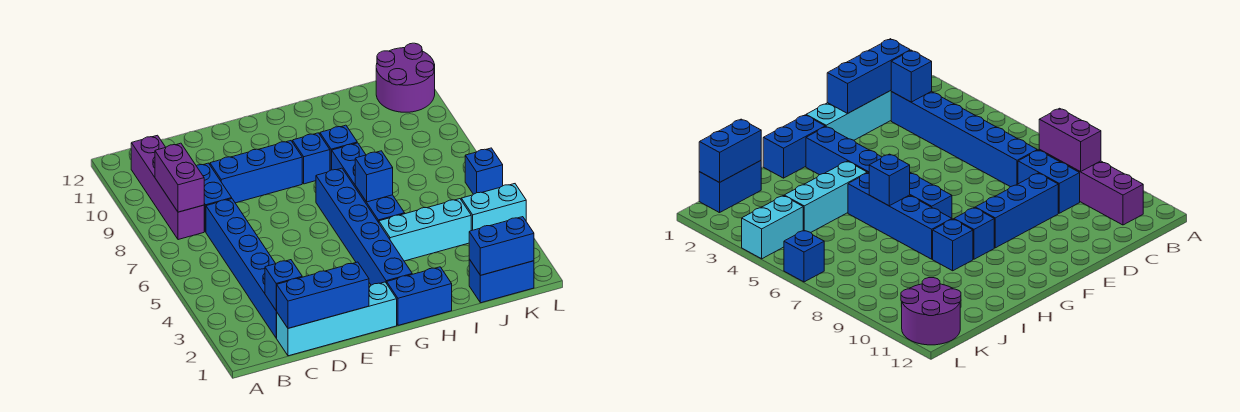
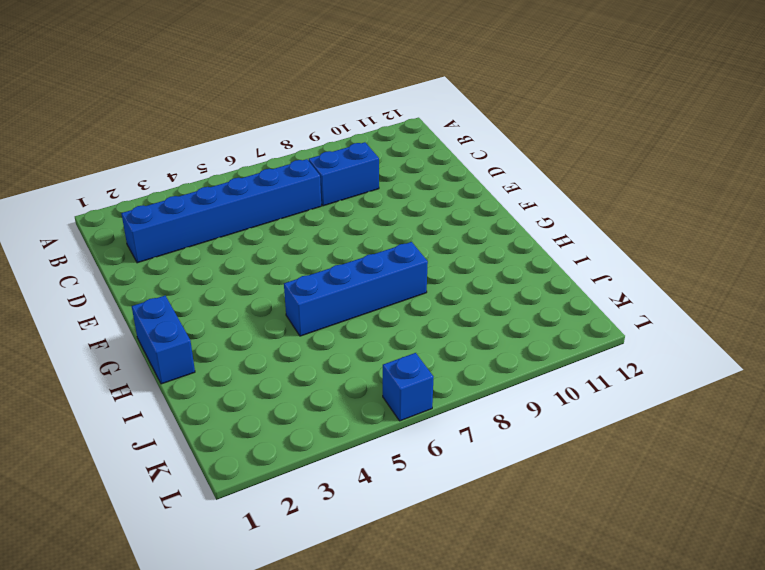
none -> purple 1x4 brick [131,135,204,240]
none -> cyan 1x4 brick [277,282,397,356]
none -> blue 1x3 brick [210,141,302,203]

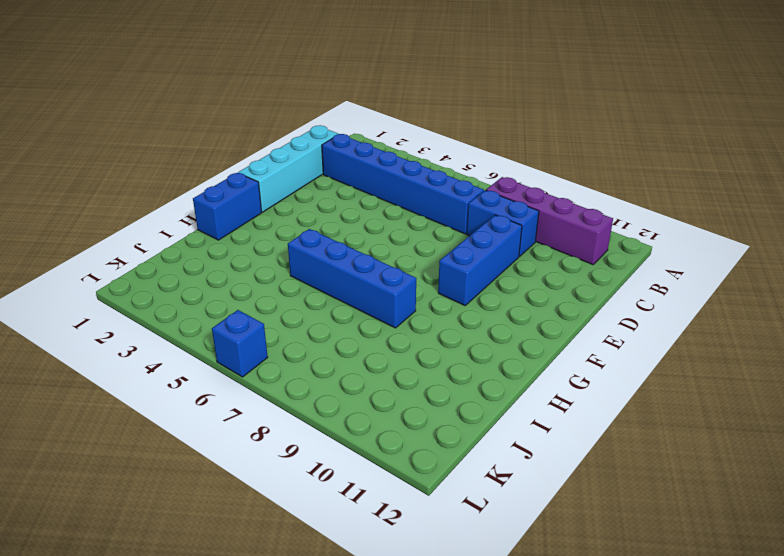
none -> blue 1x6 brick [316,168,412,285]
none -> blue 1x1 brick [293,133,330,184]
none -> cyan 1x3 brick [379,199,471,261]

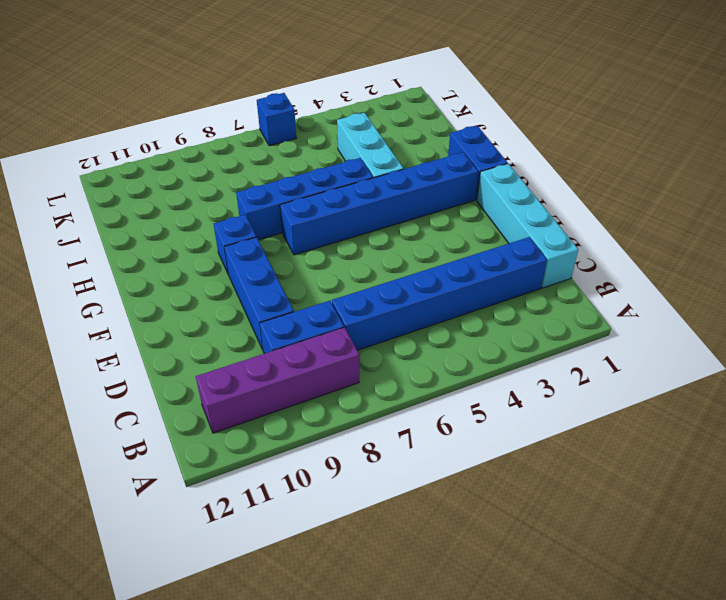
none -> blue 1x1 brick [320,125,357,170]
none -> blue 1x2 brick [469,259,534,303]
none -> cyan 1x2 brick [461,184,526,231]

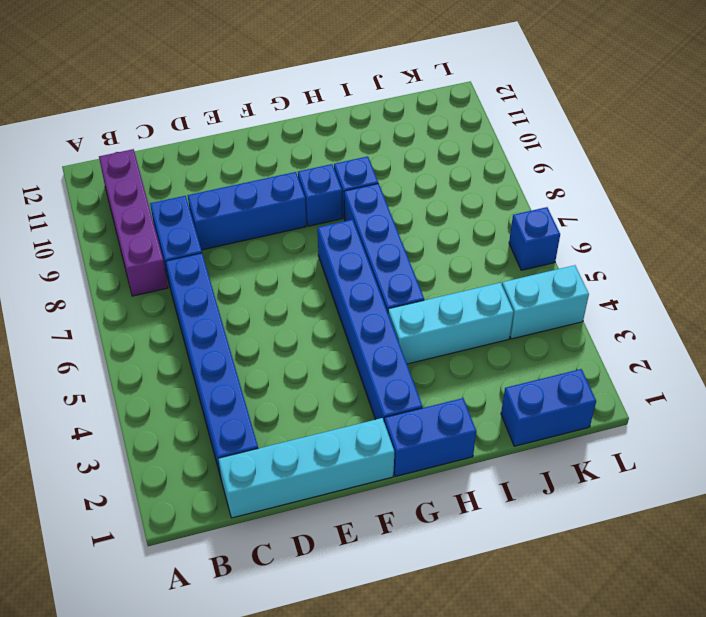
none -> purple 2x2 round brick [376,43,435,112]
none -> purple 1x2 brick [155,143,204,212]
none -> blue 1x3 brick [276,262,369,328]

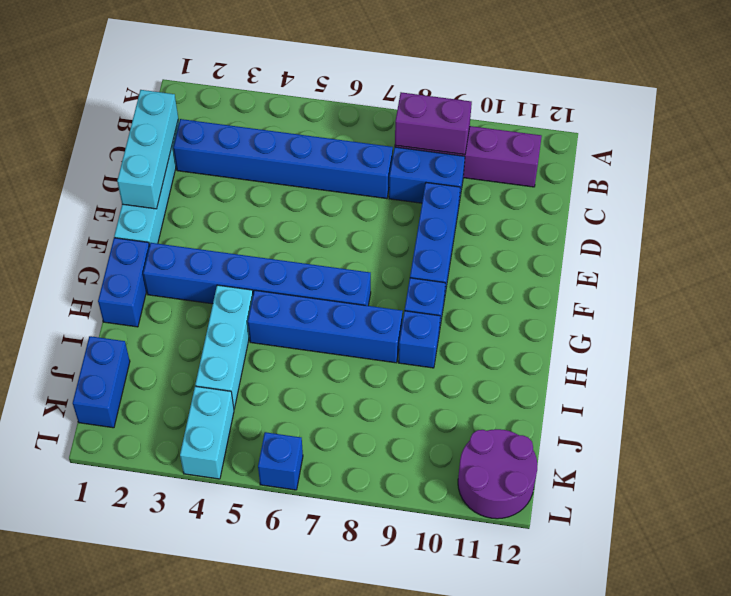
cyan 1x3 brick [117,90,178,209] -> blue 1x3 brick [276,262,369,328]
none -> blue 1x1 brick [265,260,302,310]
none -> blue 1x1 brick [355,151,393,202]
none -> blue 1x2 brick [469,217,534,275]

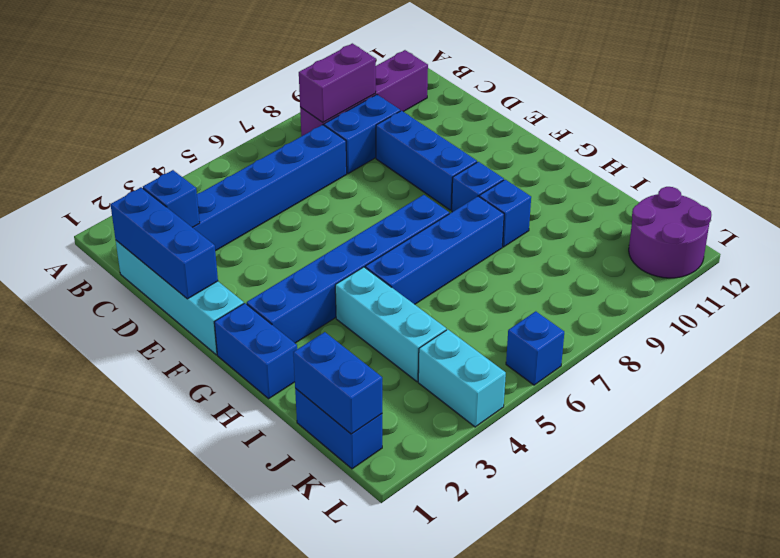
none -> blue 1x1 brick [355,151,393,202]

